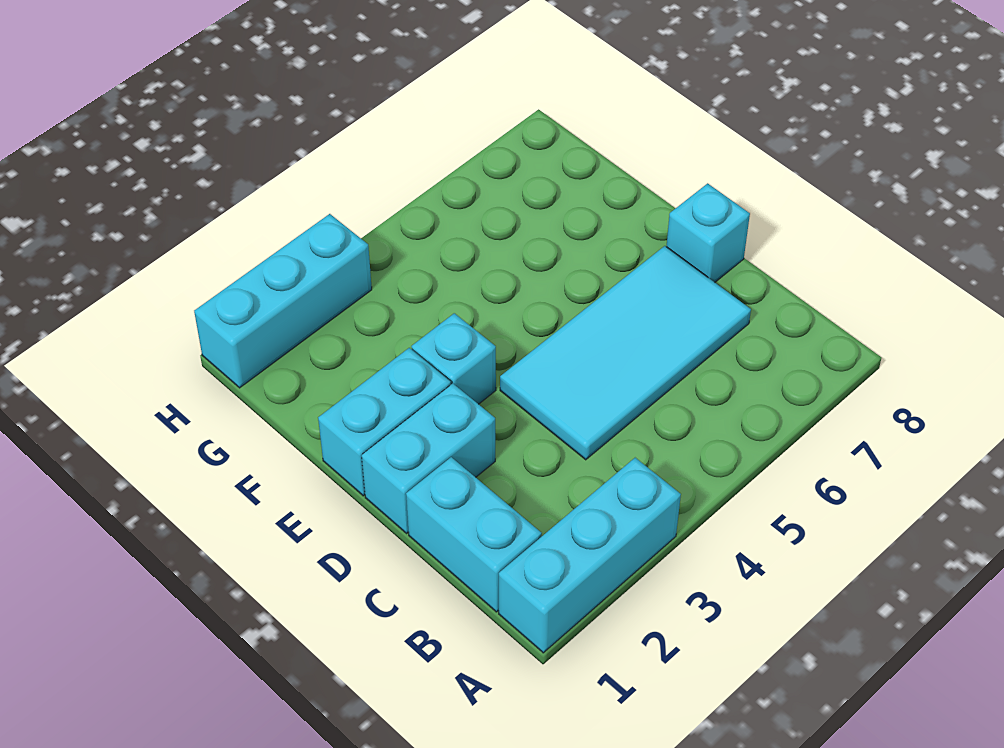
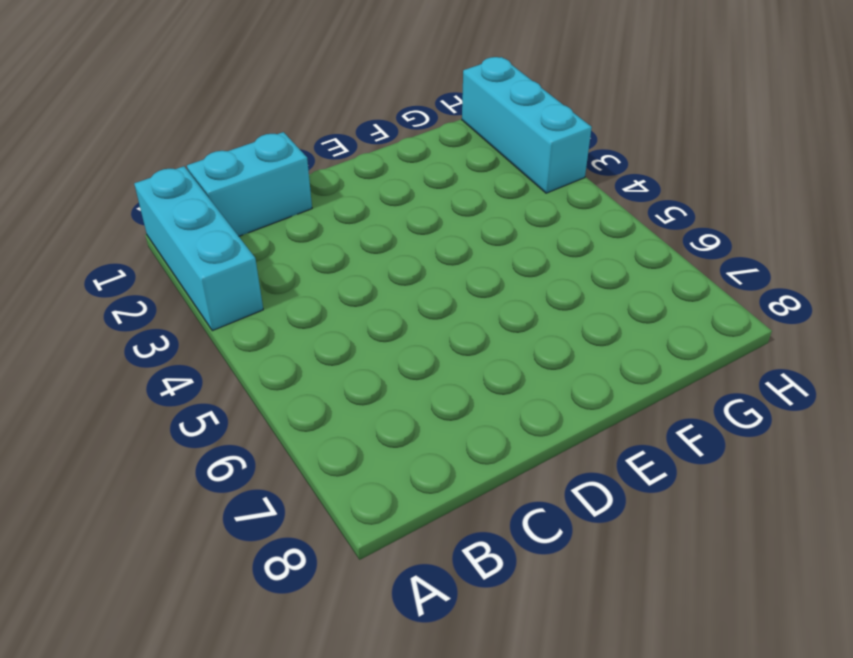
none -> cyan 2x4 tile [500,246,751,460]
none -> cyan 1x2 brick [362,383,495,533]

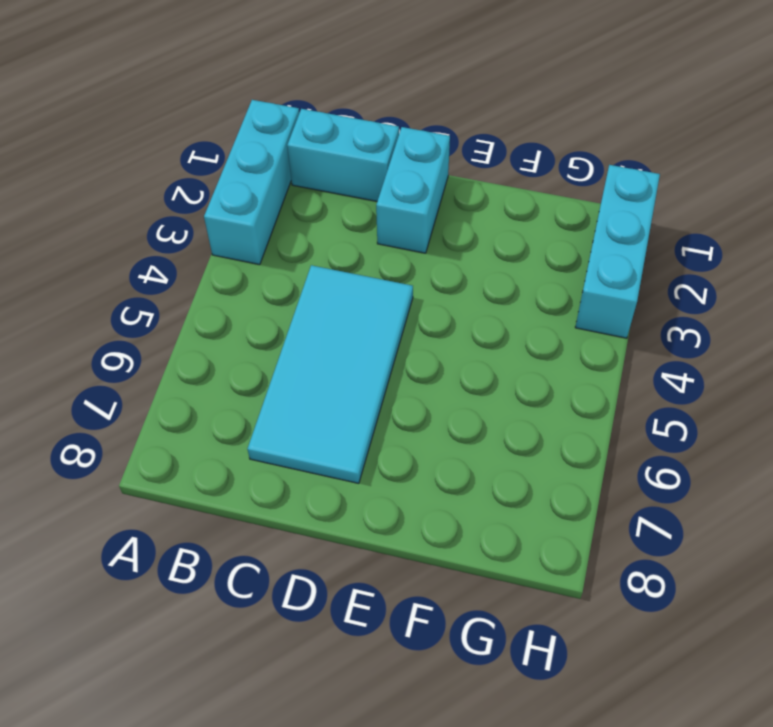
none -> cyan 1x1 brick [666,183,750,282]
none -> cyan 1x2 brick [318,348,451,496]

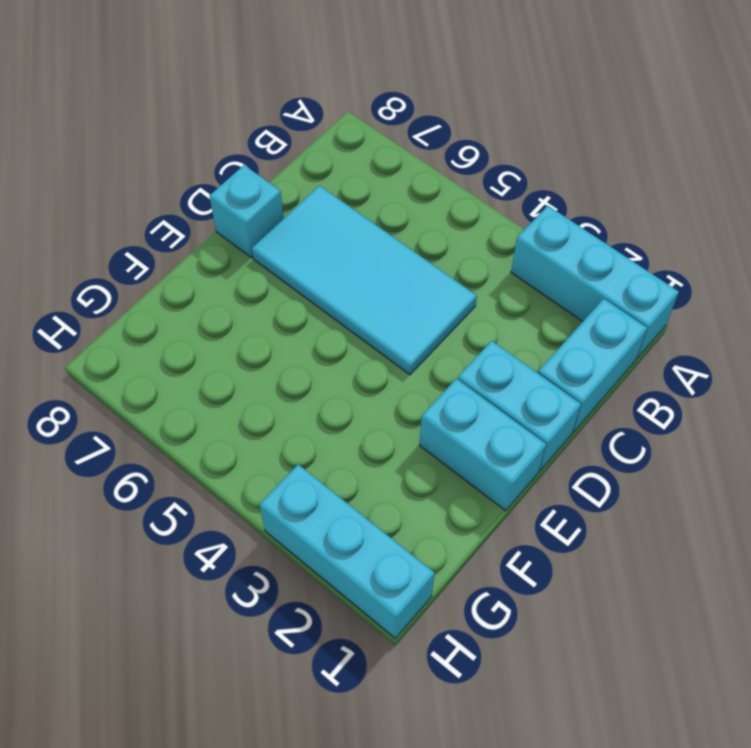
none -> cyan 1x1 brick [411,313,496,404]

